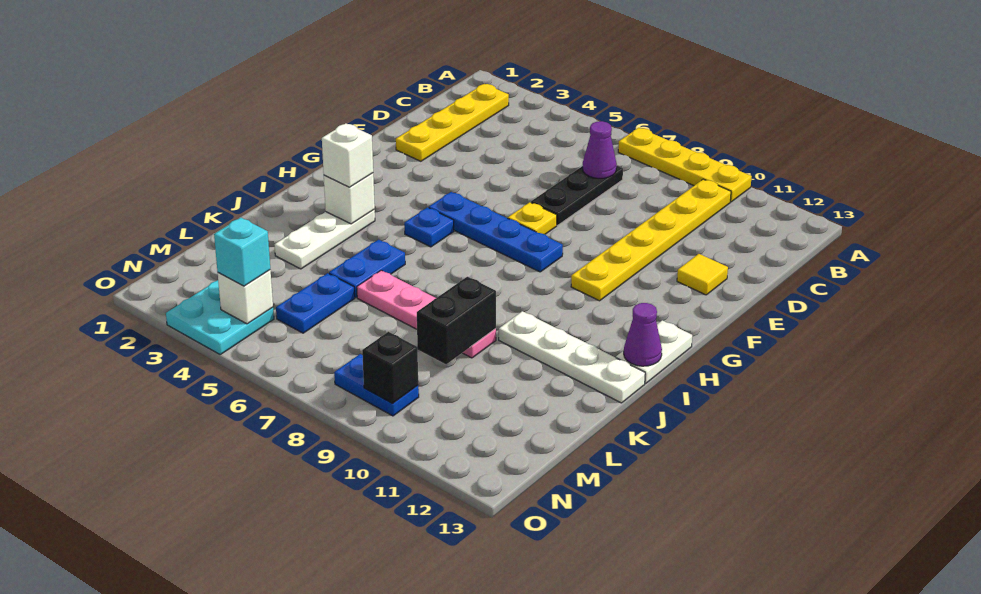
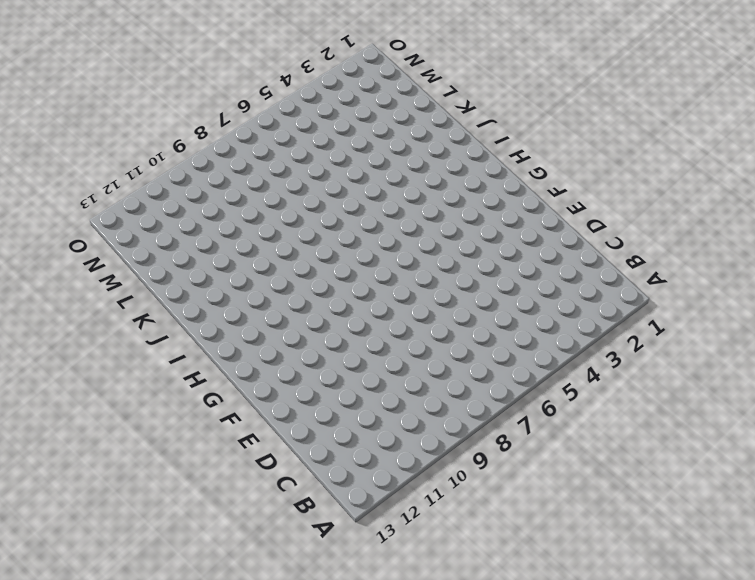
none -> yellow 1x4 plate [618,128,752,202]
none -> yellow 1x4 plate [396,84,509,161]
none -> yellow 1x6 plate [571,179,731,301]

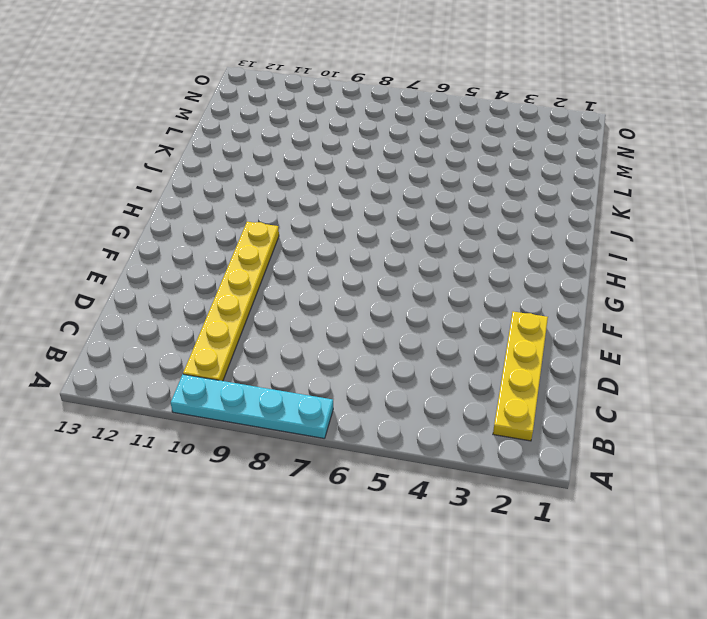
cyan 1x4 plate [171,374,333,439] -> yellow 1x4 plate [618,128,752,202]
none -> black 1x3 plate [531,166,623,225]
none -> yellow 1x1 tile [677,254,728,295]
none -> yellow 1x1 plate [508,202,557,234]

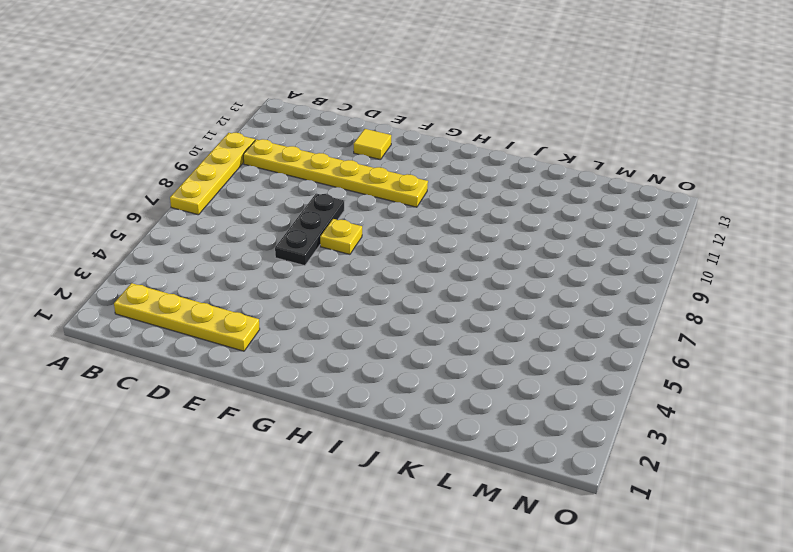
black 1x3 plate [275,193,344,266] -> black 1x3 plate turned to [531,166,623,225]
none -> blue 1x4 plate [429,192,563,272]
none -> blue 1x1 plate [404,207,454,247]
none -> white 1x2 plate [616,320,692,383]

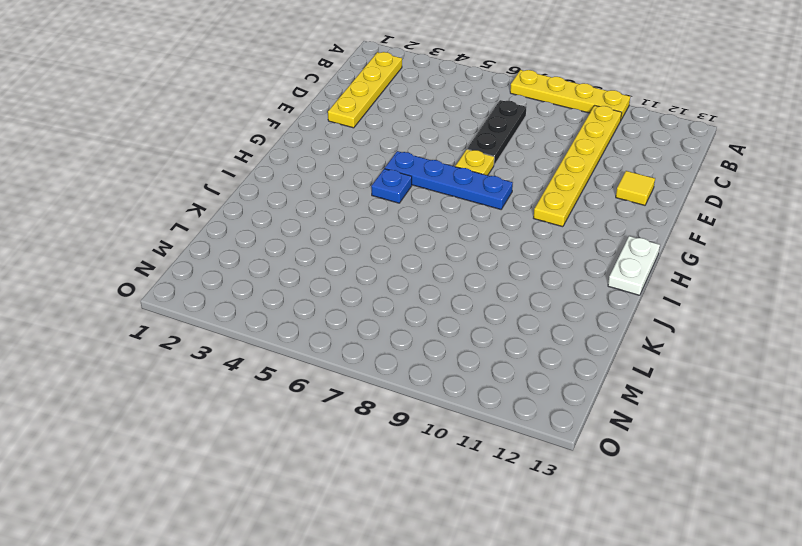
none -> white 1x3 plate [275,210,375,269]
none -> blue 1x2 plate [329,240,405,298]
none -> white 1x4 plate [499,311,645,403]

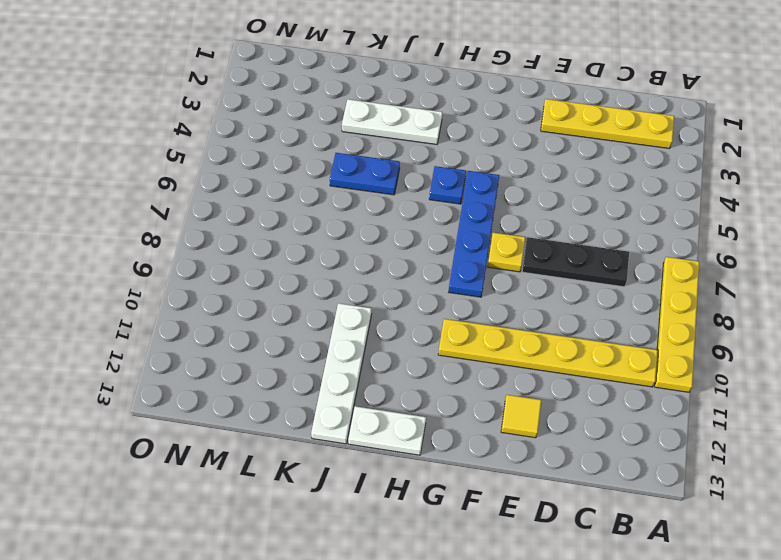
none -> pink 1x4 plate [357,270,496,358]
none -> blue 1x2 plate [276,273,355,333]
none -> cyan 2x2 plate [166,280,274,354]

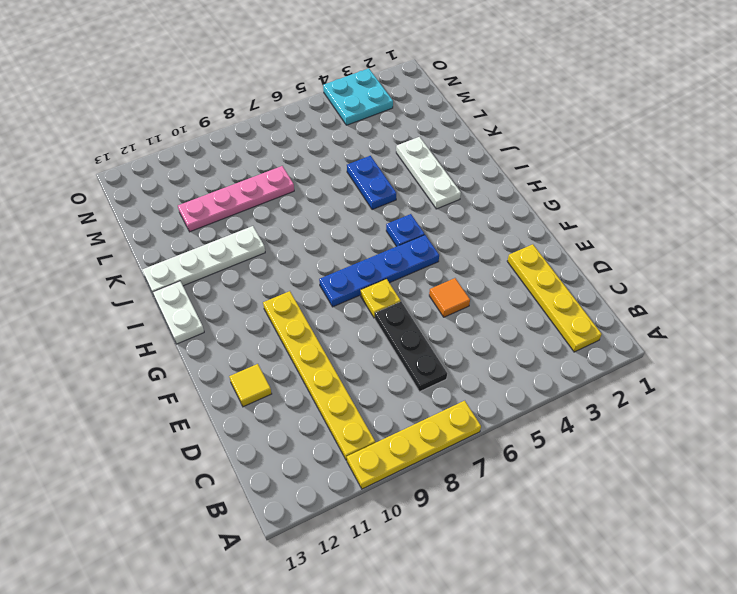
orange 1x1 tile [429,278,470,317] -> none
pink 1x4 plate [178,166,294,232] -> pink 1x4 plate moved to [357,270,496,358]
none -> blue 1x2 plate [276,273,355,333]
none -> blue 1x2 plate [334,354,419,416]
none -> purple 1x1 cone [583,121,617,178]

